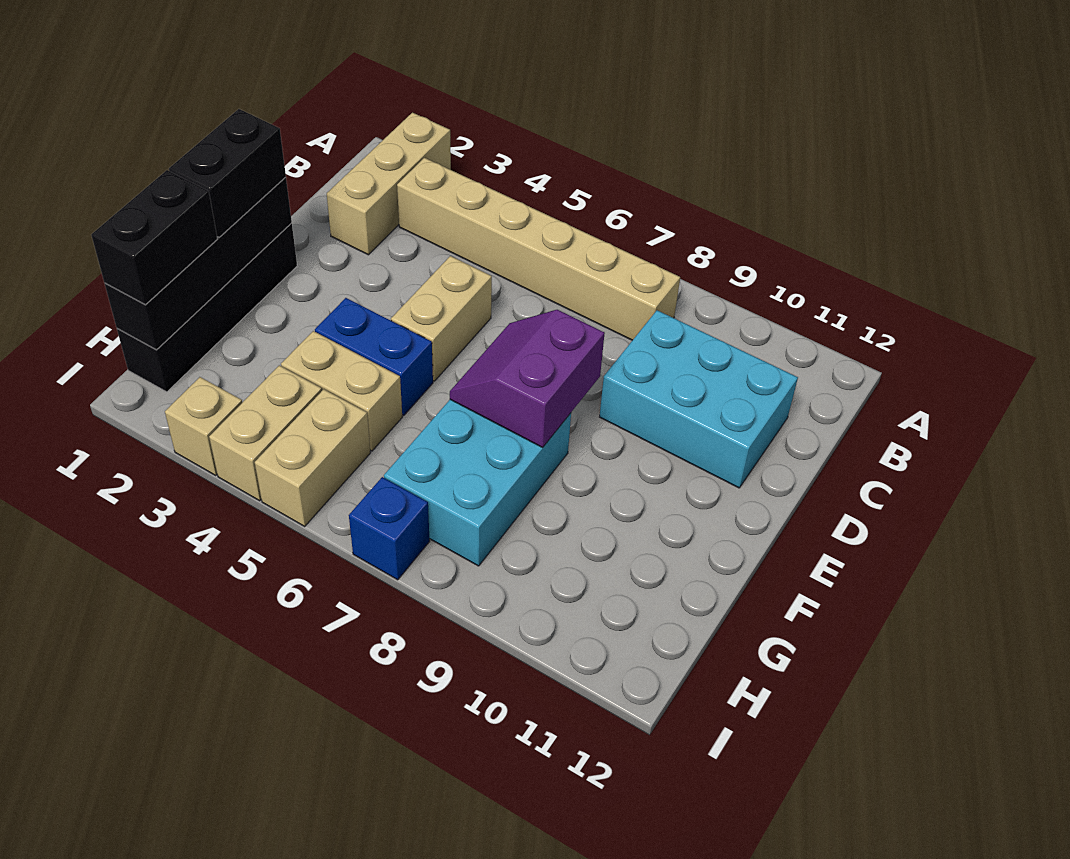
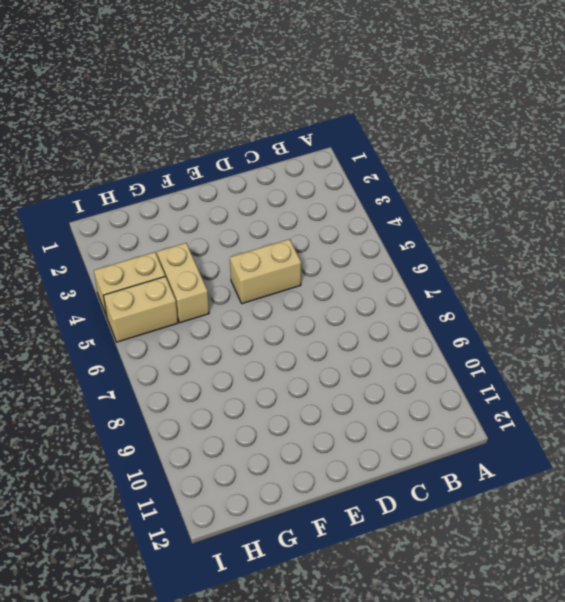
none -> tan 1x3 brick [327,113,451,255]
none -> tan 1x6 brick [397,158,680,340]
none -> cyan 2x3 brick [600,310,798,488]

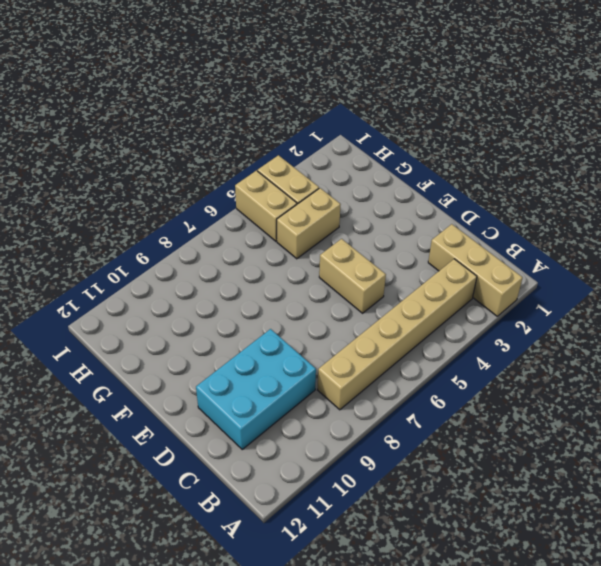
none -> black 1x4 brick [117,223,297,392]
none -> blue 1x2 brick [315,298,433,416]
none -> cyan 2x3 brick [384,400,571,566]

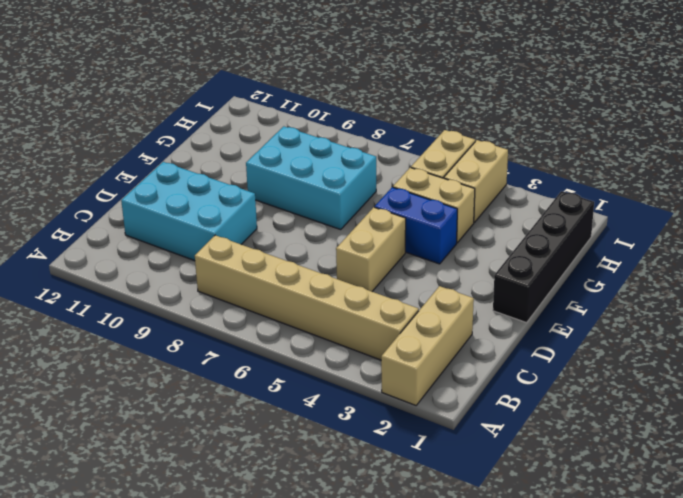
cyan 2x3 brick [246,126,376,230] -> cyan 2x3 brick turned to [384,400,571,566]
none -> tan 1x1 brick [165,377,242,475]
none -> blue 1x1 brick [349,477,430,580]
none -> black 1x4 brick [104,177,292,350]

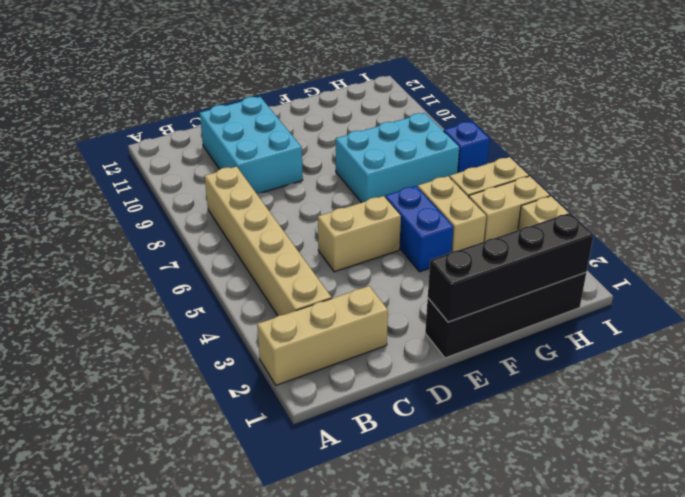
none -> purple 2x2 slope [450,310,605,447]
none -> black 1x2 brick [169,109,286,237]
none -> black 1x2 brick [91,170,217,305]

